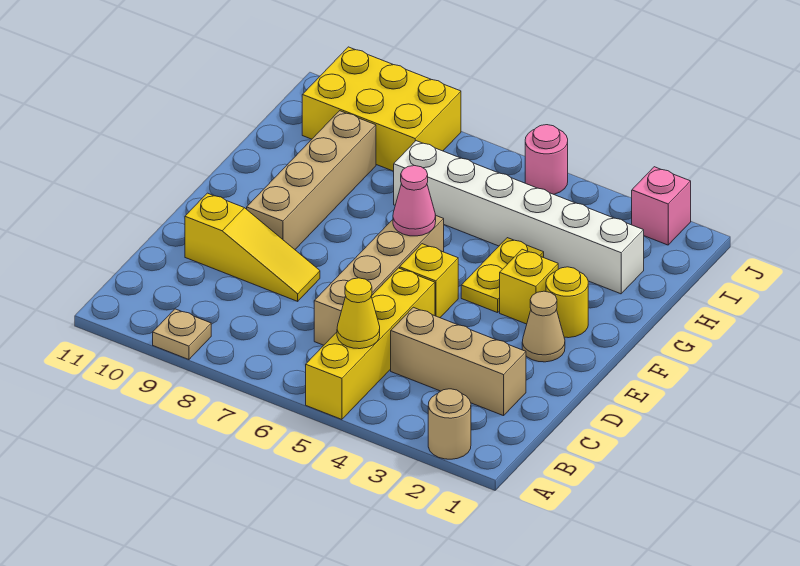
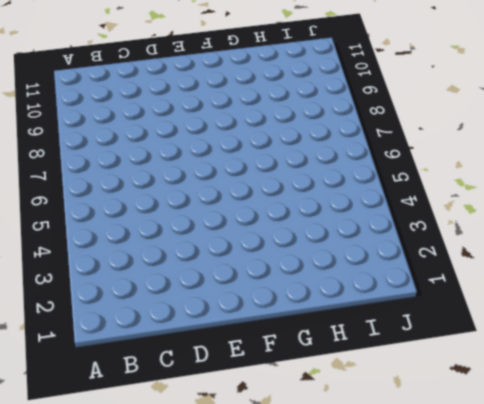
none -> tan 1x1 round brick [428,389,471,459]
none -> yellow 1x4 brick [306,268,435,419]
none -> tan 1x1 plate [153,309,211,360]

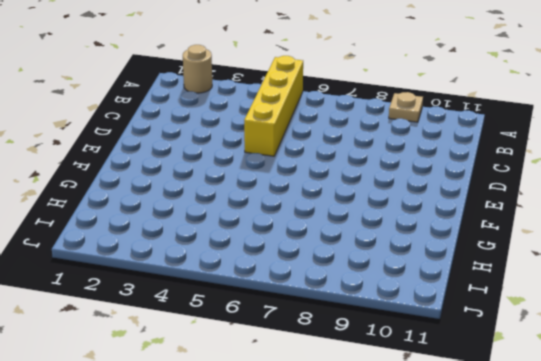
none -> tan 1x3 brick [391,307,526,416]
none -> tan 1x4 brick [314,216,444,345]
none -> yellow 1x3 slope [185,193,320,301]

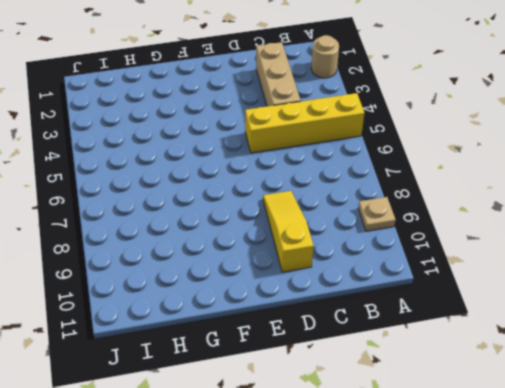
none -> tan 1x4 brick [314,216,444,345]
none -> tan 1x1 cone [522,291,565,362]
none -> yellow 1x1 brick [400,244,458,318]

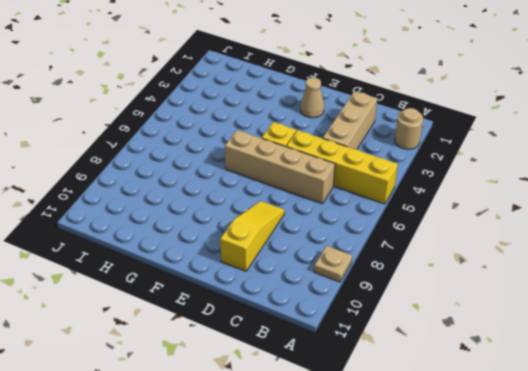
none -> tan 1x4 brick [247,111,376,249]
none -> yellow 1x1 round brick [546,267,588,338]
none -> yellow 1x1 brick [500,249,558,324]

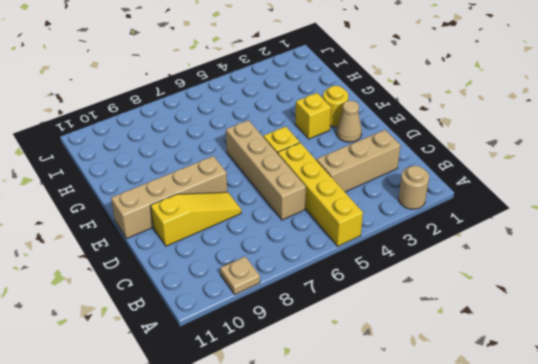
tan 1x4 brick [111,156,227,238] -> tan 1x4 brick turned to [247,111,376,249]
none -> yellow 1x2 plate [461,238,544,313]
none -> white 1x6 brick [394,141,644,294]
none -> yellow 2x3 brick [302,47,461,171]

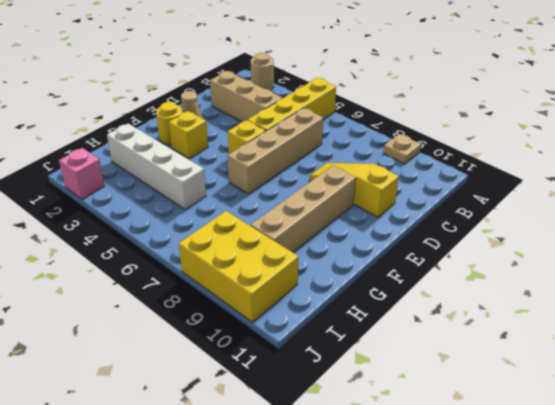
white 1x4 brick [107,124,206,210] -> white 1x6 brick [394,141,644,294]
none -> yellow 1x2 plate [461,238,544,313]
none -> pink 1x1 round brick [525,125,568,194]
none -> yellow 1x1 cone [337,278,380,349]

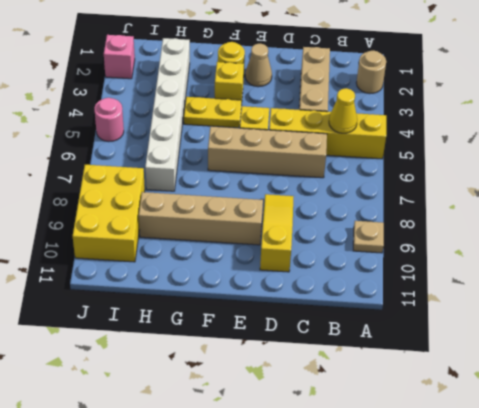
none -> pink 1x1 cone [393,166,436,236]

